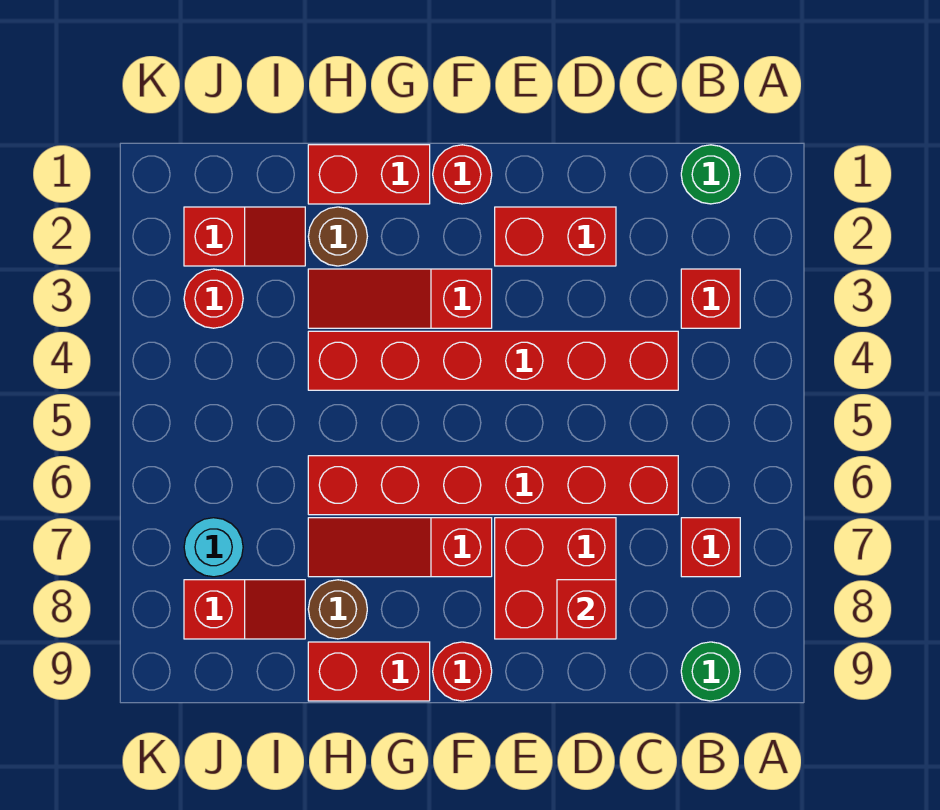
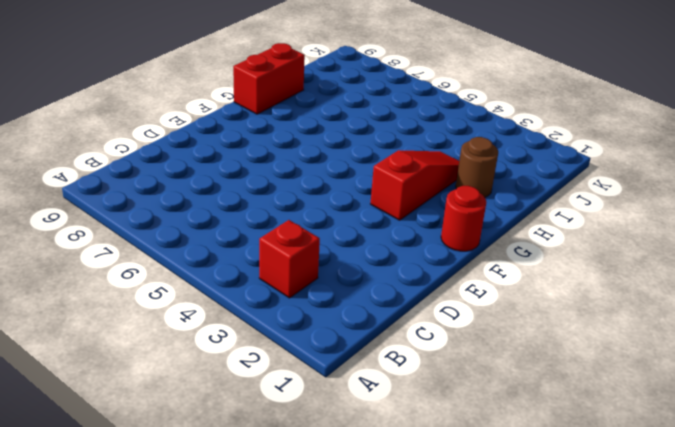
none -> green 1x1 round brick [681,145,740,204]
none -> red 1x1 brick [681,518,740,577]
none -> green 1x1 round brick [681,642,740,701]

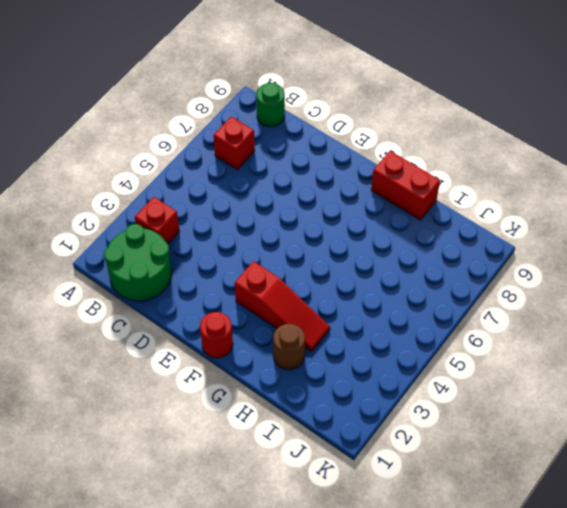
green 2x2 round brick [104,224,172,301] -> green 1x1 round brick [681,145,740,204]
none -> red 1x6 brick [308,331,678,390]
none -> red 1x6 brick [308,456,678,515]
none -> red 1x2 brick [495,207,616,266]

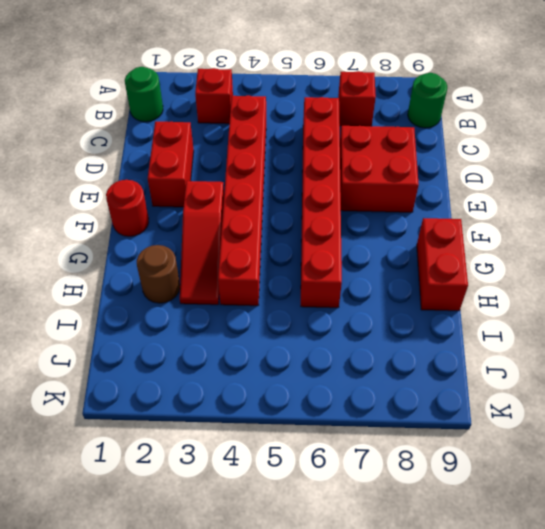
none -> red 1x3 slope [308,518,492,577]
none -> red 1x1 round brick [433,642,492,701]
none -> red 1x2 brick [308,145,430,204]

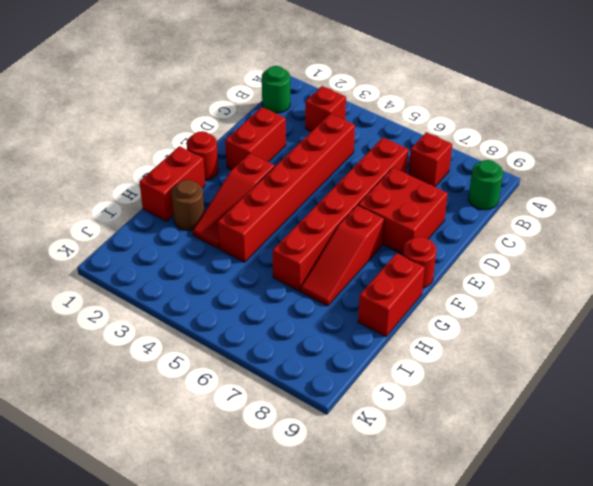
none -> brown 1x1 round brick [308,580,367,639]
none -> red 1x2 slope [184,207,305,266]
none -> red 1x2 slope [184,580,305,639]

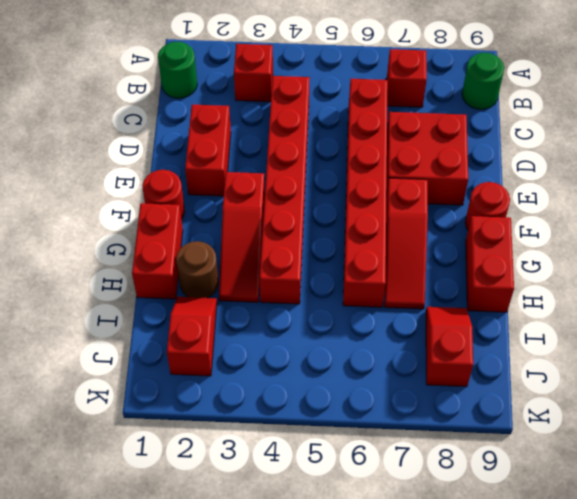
none -> brown 1x1 round brick [308,580,367,639]
none -> red 1x1 round brick [184,269,243,328]
none -> cyan 1x1 round brick [184,518,243,577]

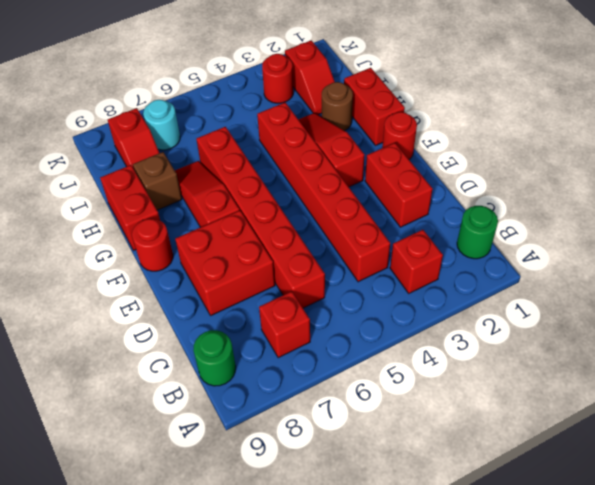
brown 1x1 brick [133,152,182,210] -> brown 1x1 round brick [308,580,367,639]
none -> red 1x1 brick [557,580,616,639]

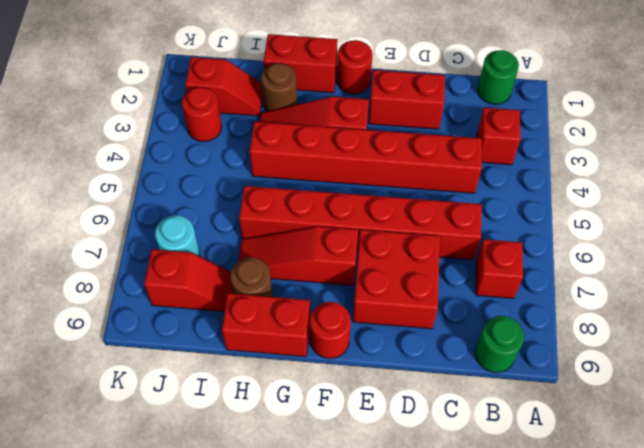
none -> red 1x1 brick [557,580,616,639]

